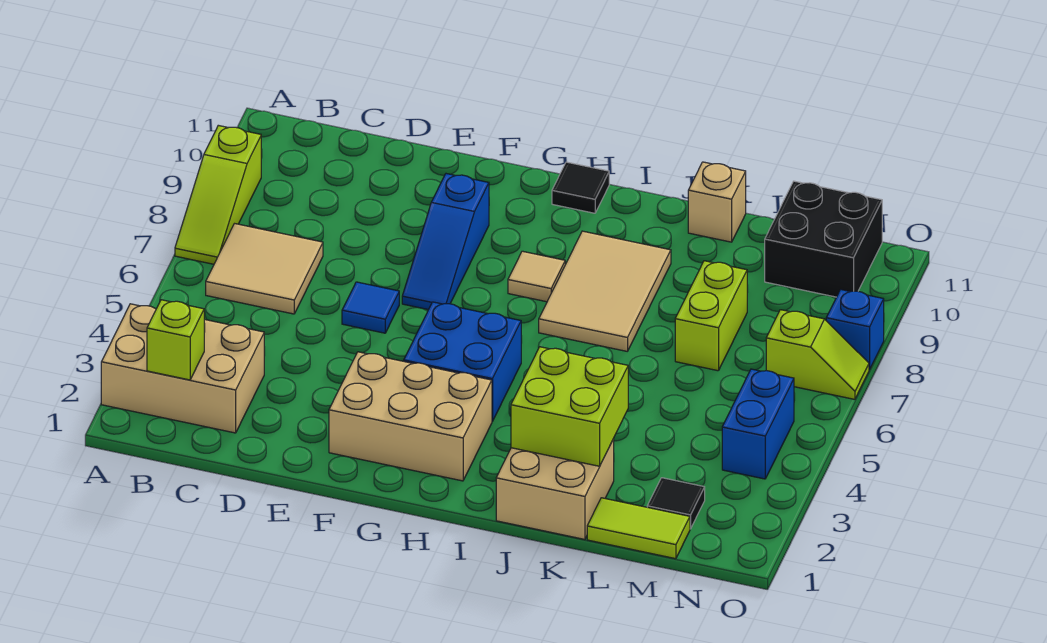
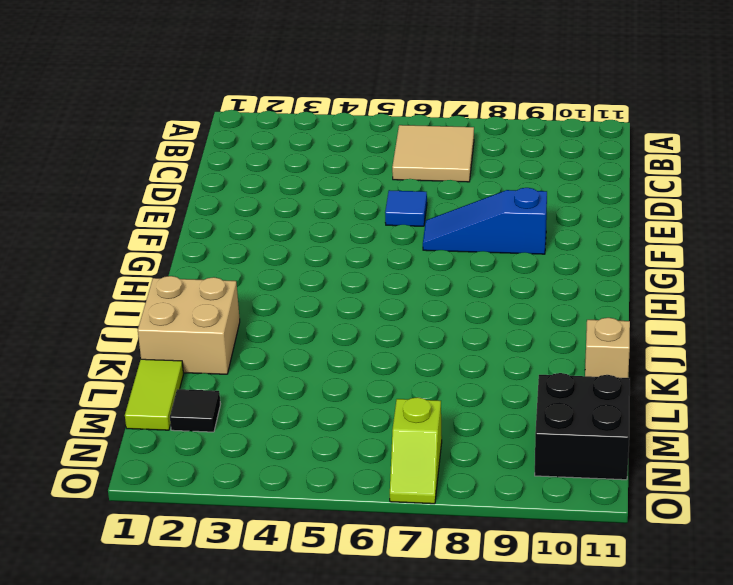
none -> tan 2x3 brick [101,304,264,433]
none -> lime 1x3 slope [175,125,261,264]
none -> tan 2x3 brick [329,352,492,481]

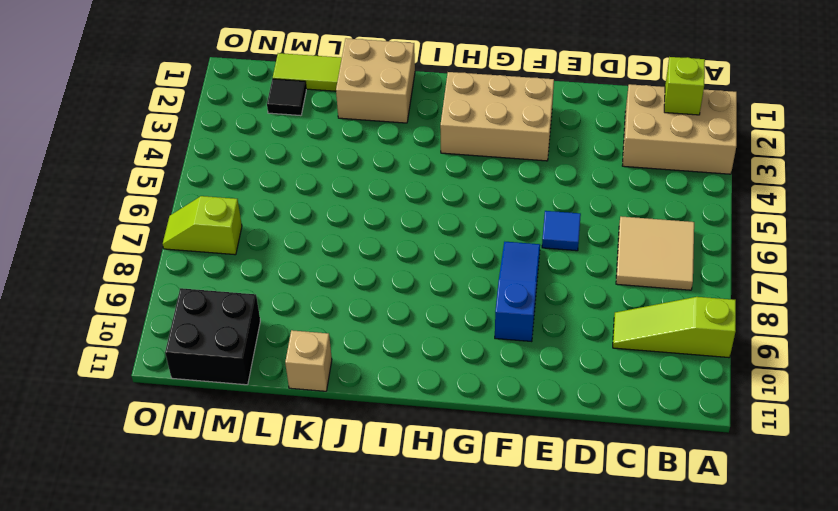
lime 1x3 slope [613,297,736,358] -> lime 1x3 slope turned to [175,125,261,264]
none -> blue 2x2 brick [404,302,521,421]
none -> tan 1x1 tile [508,251,565,302]
none -> black 1x1 tile [552,162,609,213]

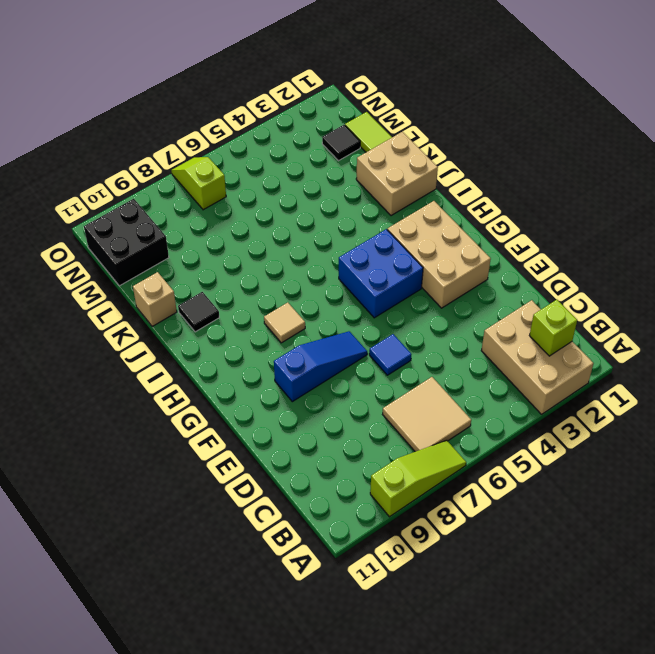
black 1x1 tile [178,292,219,332] -> black 1x1 tile moved to [552,162,609,213]
none -> tan 2x3 tile [539,231,671,351]
none -> lime 1x2 brick [675,261,747,371]
none -> blue 1x2 brick [722,369,794,479]

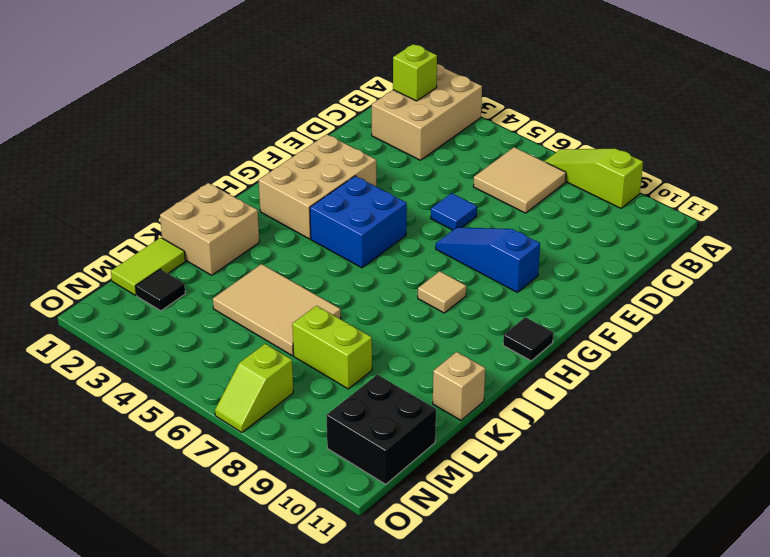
tan 2x3 tile [213,264,341,356] -> tan 2x3 tile moved to [539,231,671,351]
none -> blue 1x2 brick [722,369,794,479]
none -> blue 1x1 brick [826,290,884,370]
none -> lime 2x2 brick [511,347,628,466]

